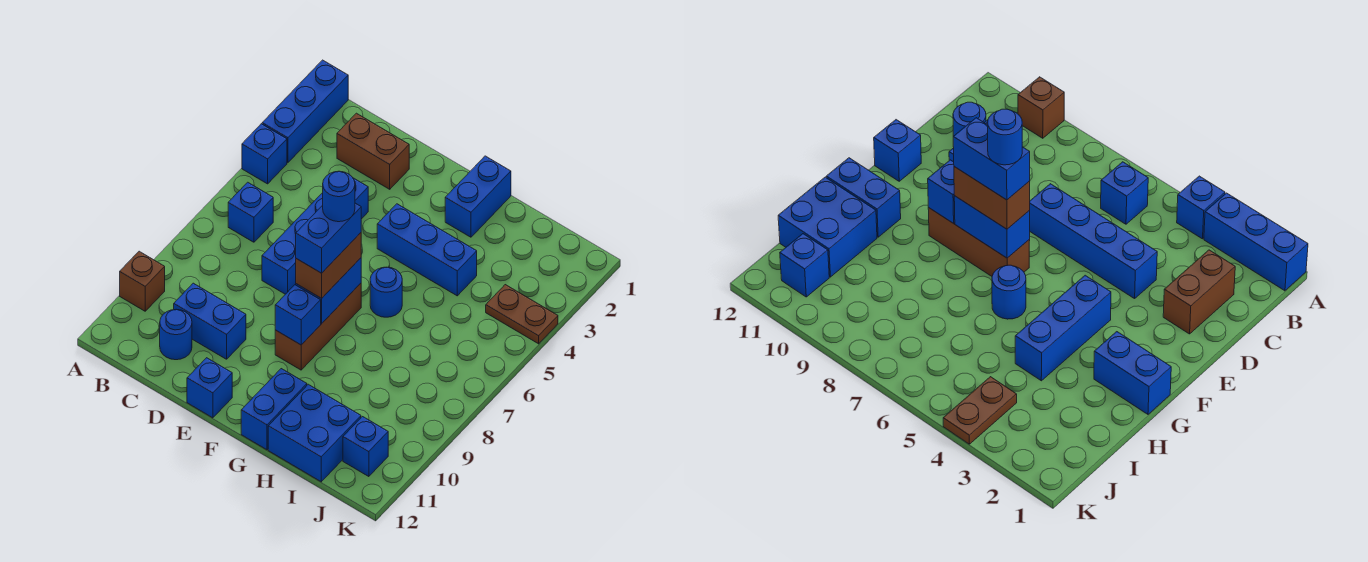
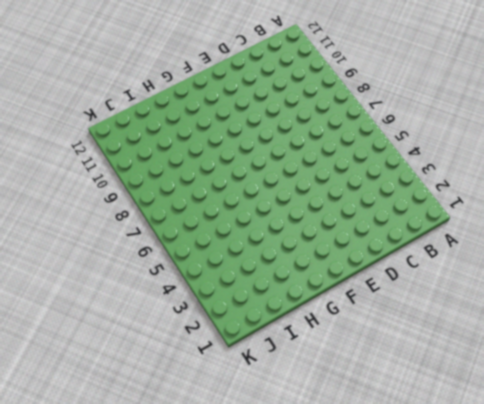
none -> blue 1x3 brick [262,60,348,163]
none -> blue 1x1 brick [242,124,287,184]
none -> brown 1x1 brick [120,251,165,311]

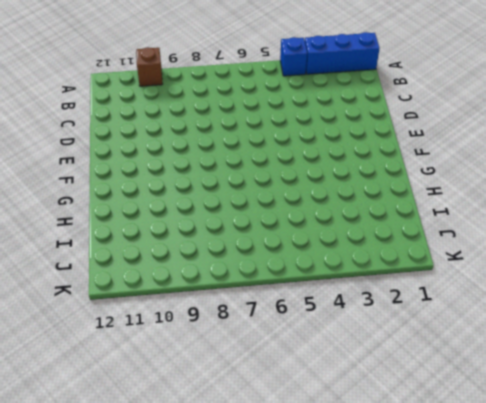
none -> blue 1x1 brick [228,182,273,242]
none -> brown 1x2 brick [337,113,409,189]
none -> blue 1x2 brick [174,283,246,359]

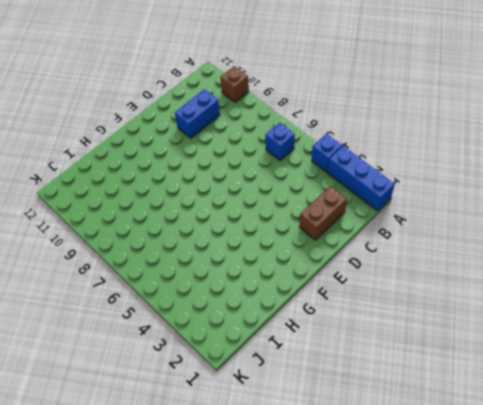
none -> blue 1x1 round brick [160,310,192,360]
none -> blue 1x4 brick [262,178,368,294]
none -> blue 1x1 brick [187,358,232,418]

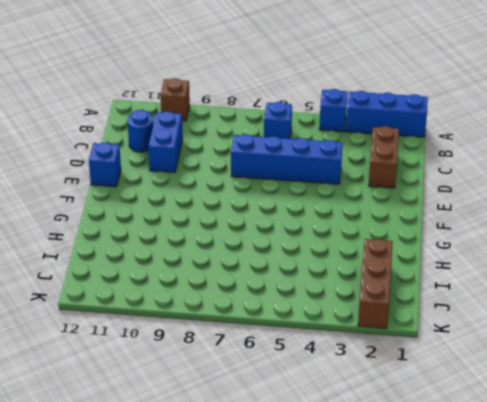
brown 1x3 brick [358,239,393,329] -> brown 1x3 brick turned to [275,283,361,370]
none -> blue 1x3 brick [377,204,477,296]
none -> blue 1x2 brick [445,156,511,237]
none -> blue 1x1 round brick [370,267,402,317]

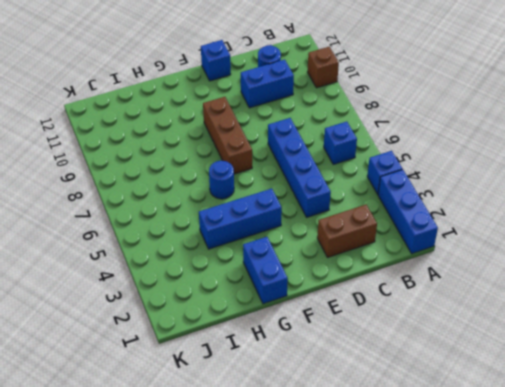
none -> blue 1x2 brick [241,369,307,450]
none -> blue 2x2 brick [268,384,361,482]
none -> brown 1x2 plate [486,285,558,344]

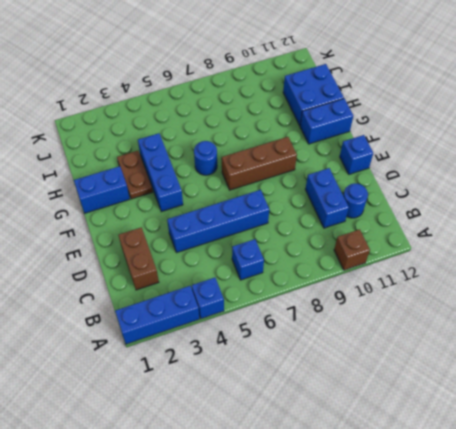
brown 1x2 plate [117,151,153,199] -> brown 1x2 plate moved to [486,285,558,344]
none -> blue 1x1 brick [343,417,388,477]
none -> blue 1x2 brick [296,258,361,324]
none -> blue 1x1 brick [275,285,321,345]

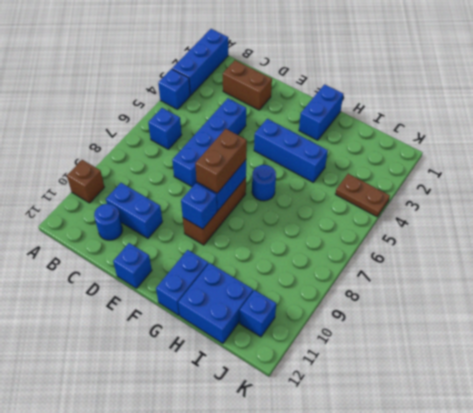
none -> blue 1x2 brick [296,203,361,273]
none -> blue 1x1 round brick [323,171,355,222]

